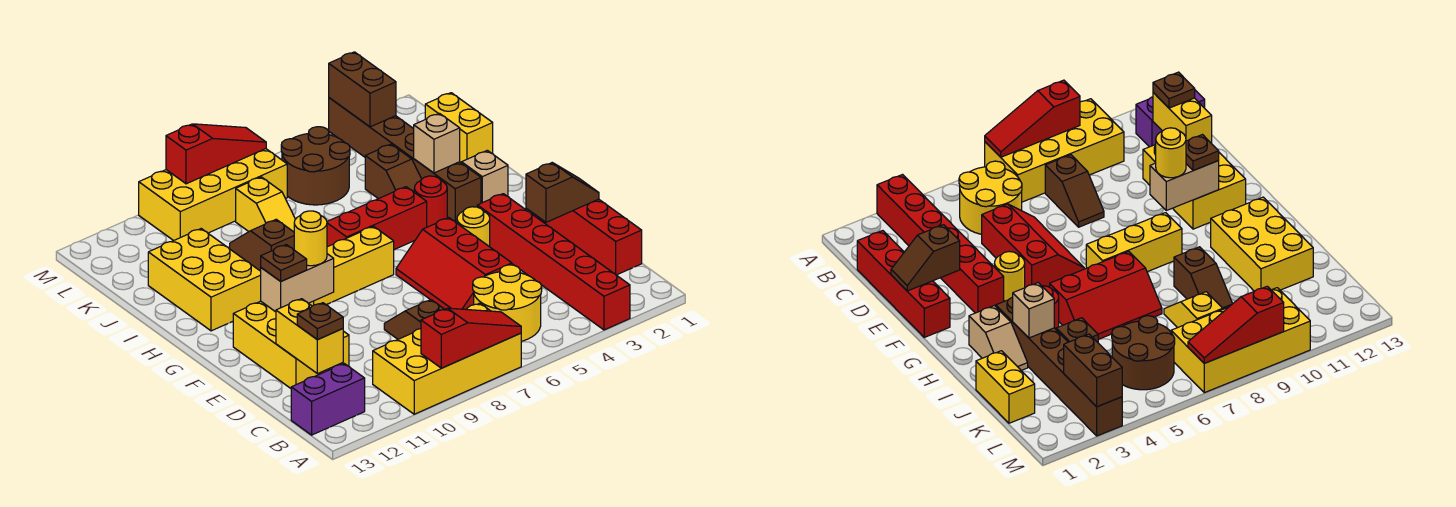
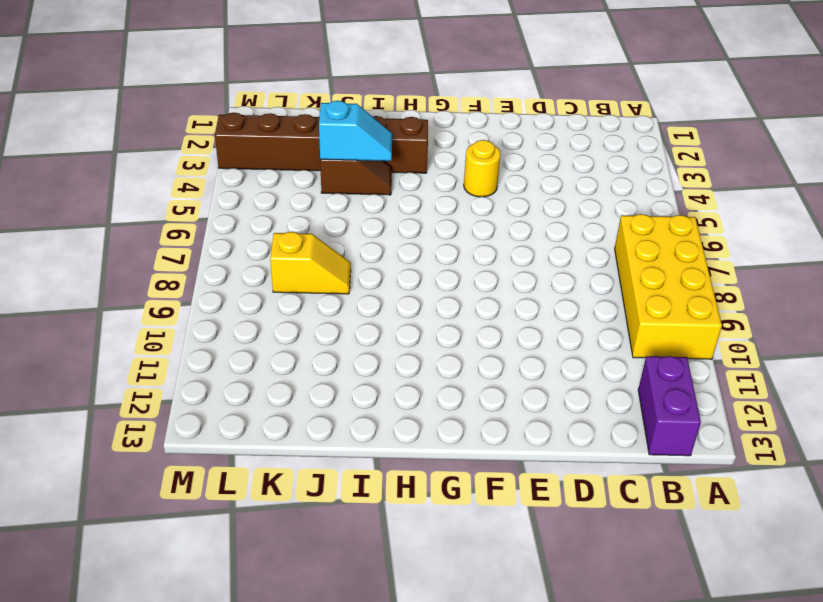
cyan 1x2 slope [319,101,392,161] -> none
none -> red 1x6 brick [477,194,630,330]
none -> yellow 2x2 round brick [473,265,542,341]
none -> red 1x4 brick [532,199,642,275]
none -> brown 1x2 slope [384,300,444,339]

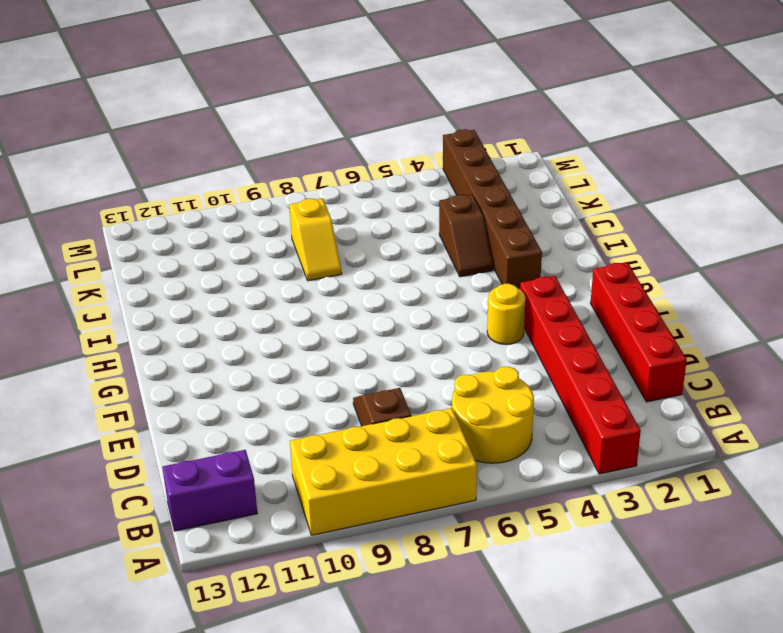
none -> red 2x3 slope [396,218,512,309]
none -> yellow 2x3 brick [233,301,349,388]
none -> yellow 1x3 brick [309,226,394,306]
none -> tan 1x2 slope [461,150,508,203]

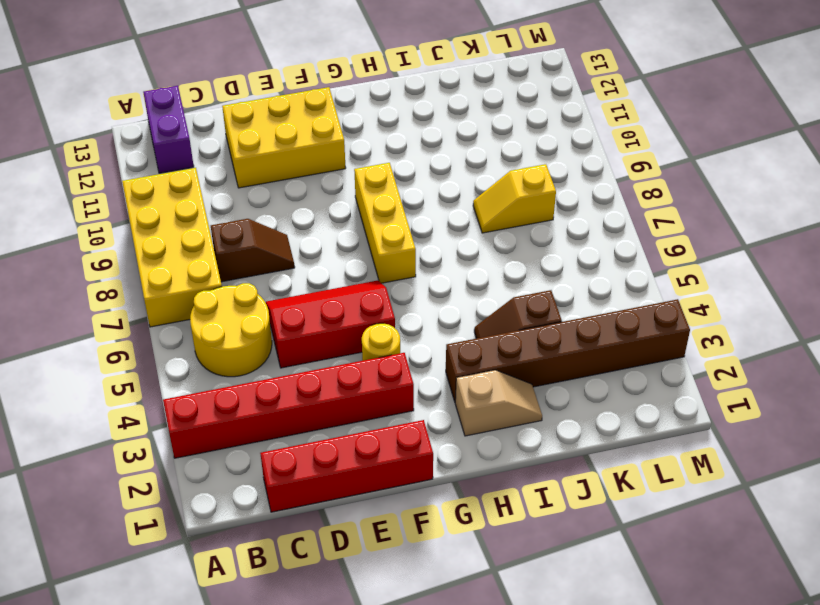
none -> red 1x1 round brick [414,176,447,227]
none -> red 2x3 slope [327,187,427,250]
none -> yellow 2x3 brick [148,229,261,331]
none -> brown 1x2 slope [230,219,294,271]

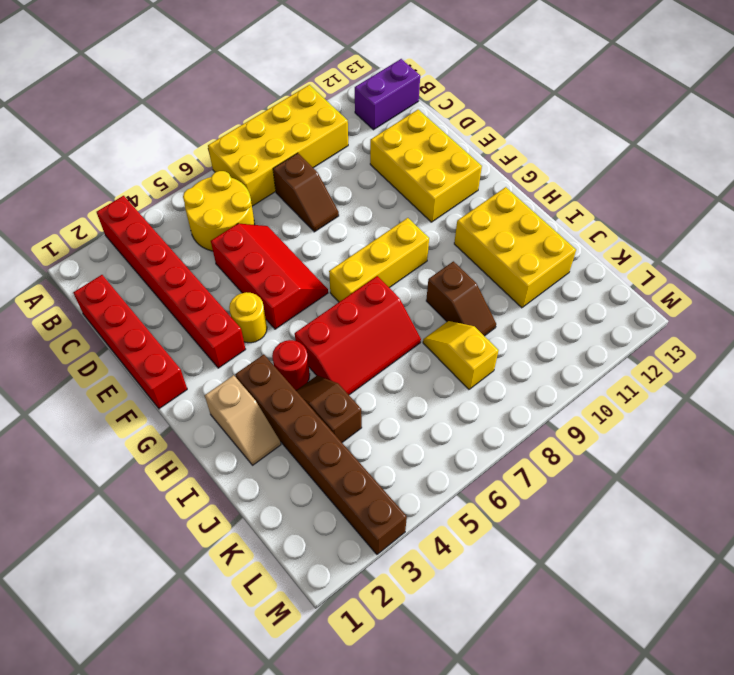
none -> yellow 1x2 brick [425,93,493,162]
none -> brown 2x2 round brick [281,127,350,205]
none -> yellow 2x4 brick [139,149,287,241]
none -> red 1x3 slope [421,308,521,368]

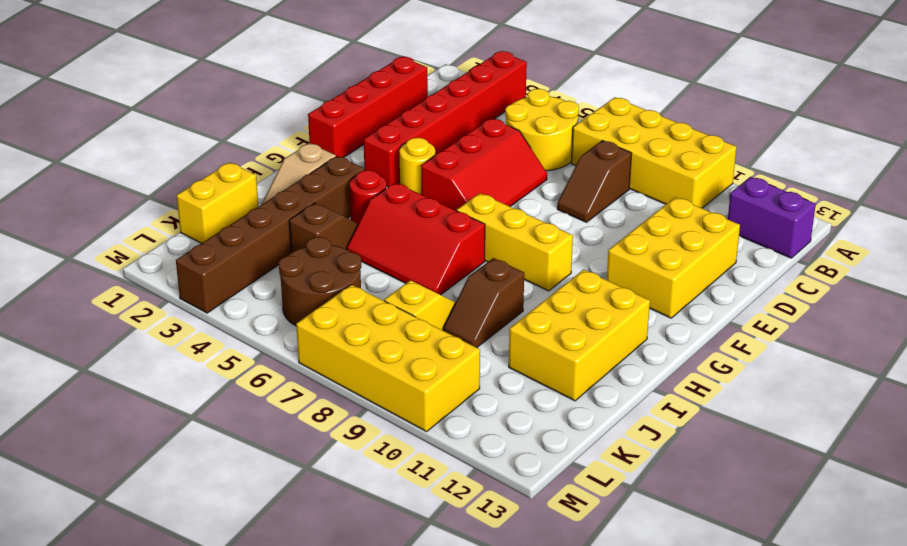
none -> red 1x3 slope [421,308,521,368]
none -> yellow 1x2 brick [276,299,343,374]
none -> brown 1x2 slope [526,163,599,222]
none -> tan 1x2 brick [261,254,334,312]

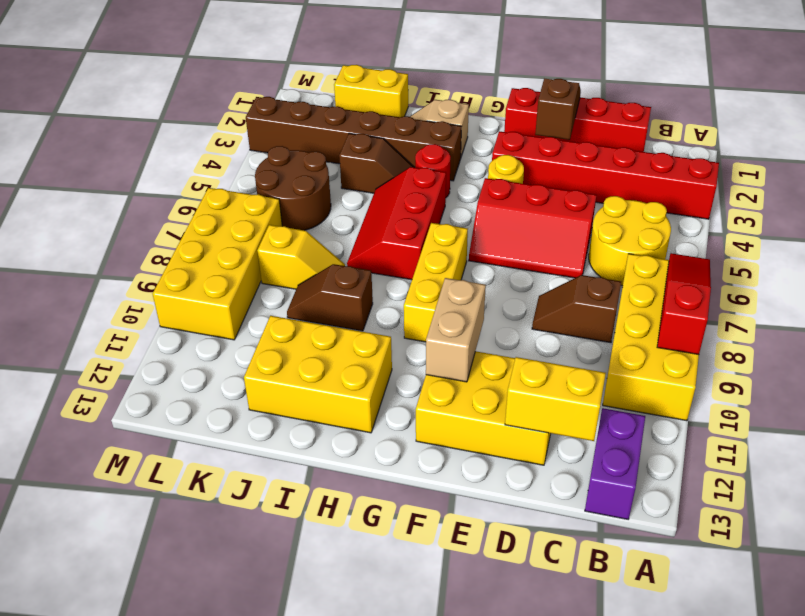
none -> tan 1x1 brick [414,113,460,173]
none -> brown 1x2 brick [329,52,396,127]
none -> red 1x3 slope [166,124,266,184]
none -> brown 1x1 plate [297,303,343,340]

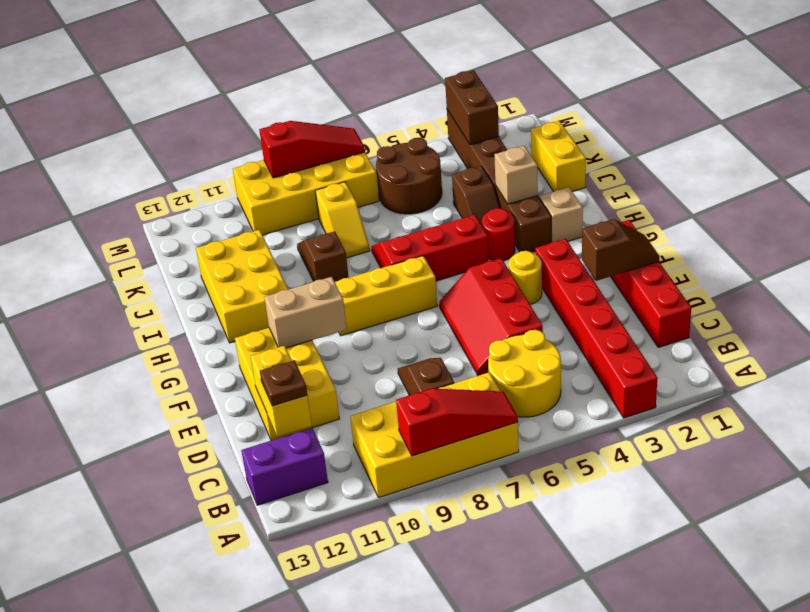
none -> yellow 1x1 round brick [294,211,327,266]
none -> brown 1x1 plate [261,245,307,281]

